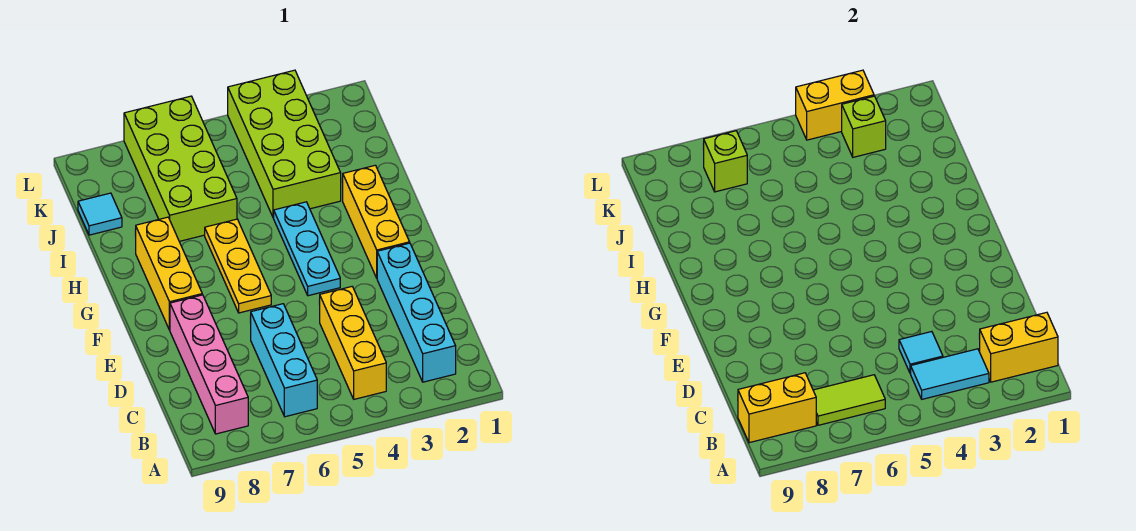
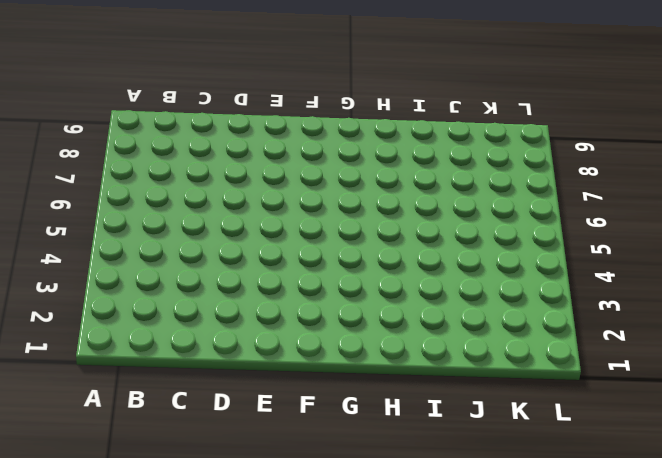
none -> cyan 1x4 brick [377,243,456,382]
none -> yellow 1x3 brick [319,287,386,399]
none -> cyan 1x3 brick [250,304,317,417]

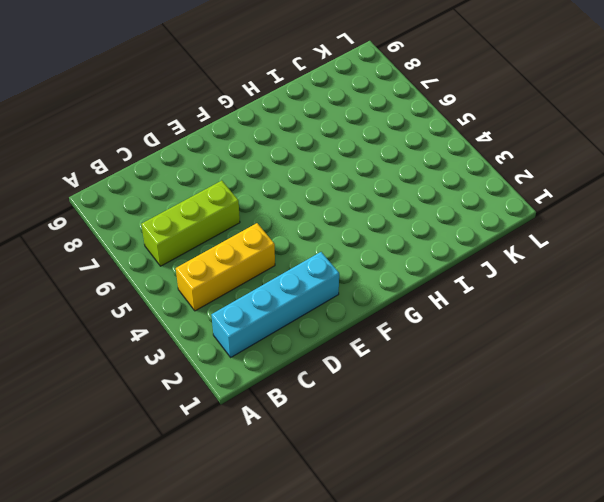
lime 1x3 brick [141,181,240,266] -> cyan 1x3 brick [250,304,317,417]
none -> pink 1x4 brick [170,295,248,434]
none -> yellow 1x3 brick [343,165,410,278]
none -> cyan 1x3 plate [274,202,340,296]

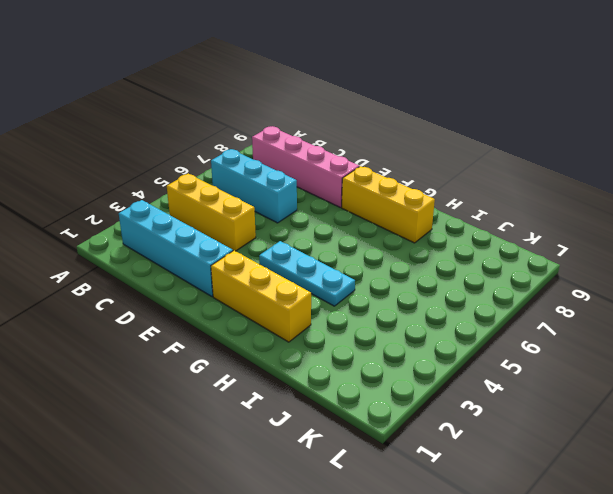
none -> yellow 1x3 plate [205,219,271,313]
none -> lime 2x4 brick [228,70,341,218]
none -> lime 2x4 brick [124,96,237,241]

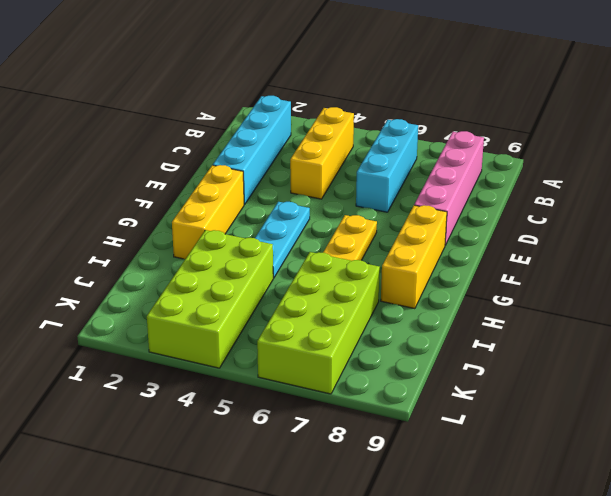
none -> cyan 1x1 tile [78,193,122,235]
none -> yellow 1x2 brick [979,312,1058,382]
none -> cyan 1x2 tile [911,349,989,399]

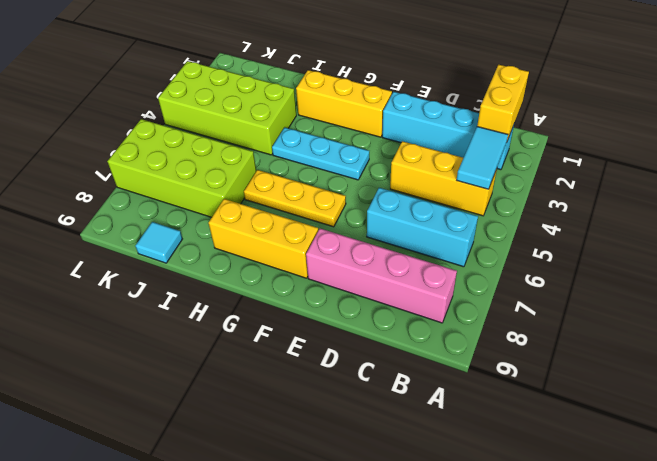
none -> lime 1x2 tile [813,375,885,425]
none -> yellow 1x2 brick [738,373,816,443]
none -> cyan 1x1 tile [899,332,943,374]

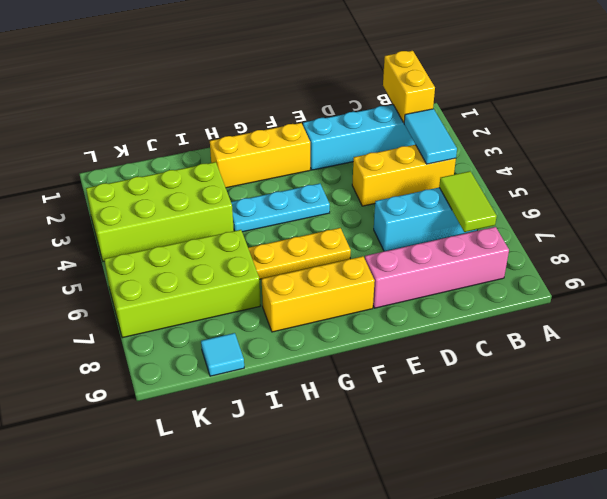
none -> yellow 1x2 brick [738,373,816,443]
none -> cyan 1x1 tile [899,332,943,374]
none -> lime 1x1 brick [842,96,886,157]

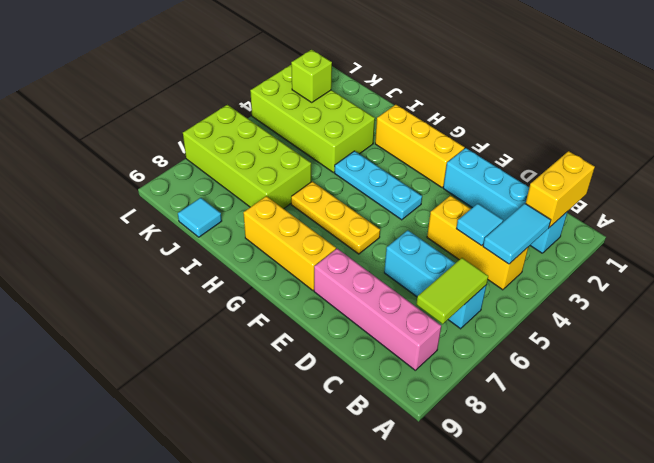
none -> yellow 1x2 brick [738,373,816,443]
none -> lime 1x1 brick [704,131,747,192]
none -> yellow 1x2 brick [796,70,874,140]

